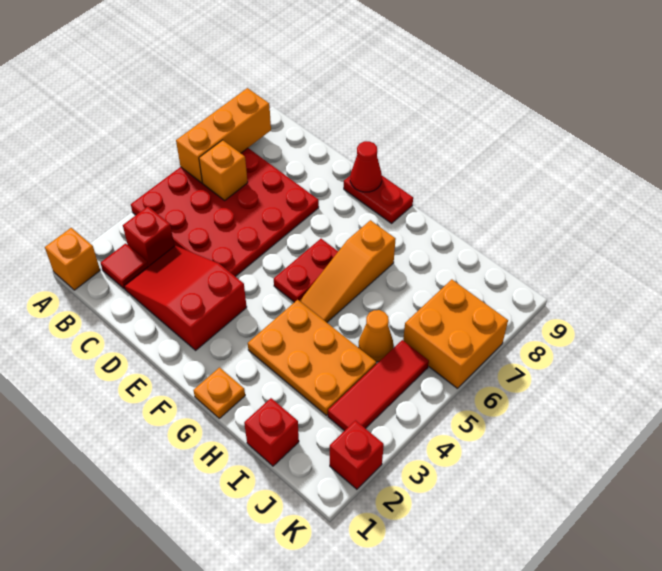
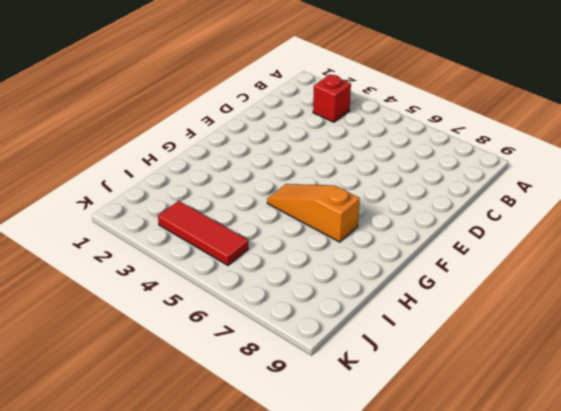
none -> orange 1x1 brick [45,228,100,290]
none -> red 4x4 plate [131,148,319,277]
none -> red 1x1 tile [101,243,149,289]

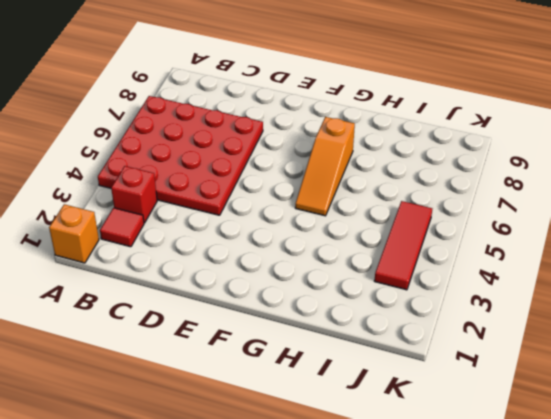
none -> red 2x3 slope [124,246,247,350]
none -> red 1x2 plate [344,176,413,223]
none -> red 1x2 plate [274,239,338,302]

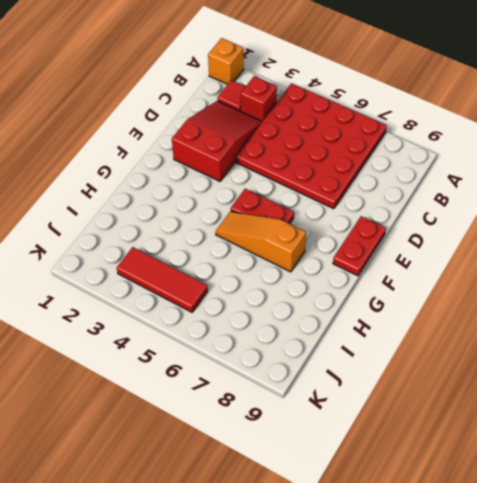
none -> orange 1x1 plate [193,367,245,418]
none -> orange 2x3 plate [248,300,376,415]
none -> red 1x1 brick [244,398,299,466]

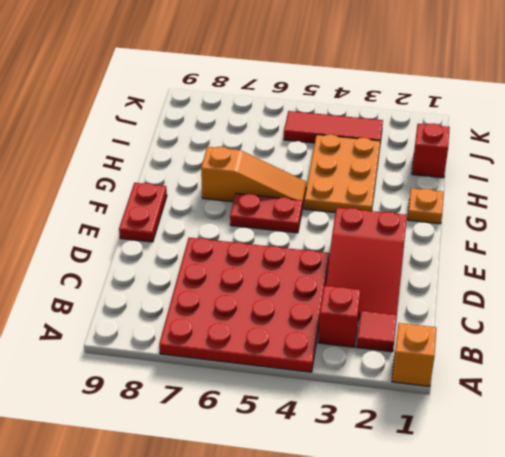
none -> orange 1x1 cone [359,310,393,362]
none -> orange 2x2 brick [403,279,508,389]
none -> red 1x1 brick [330,421,384,489]

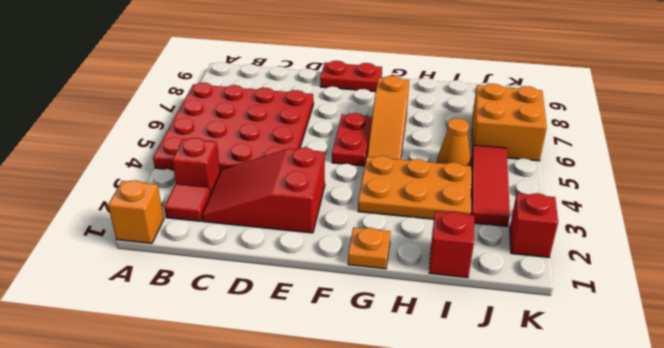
none -> orange 1x3 brick [176,88,271,183]
none -> orange 1x1 brick [199,140,248,200]
none -> red 1x1 cone [350,141,382,192]

